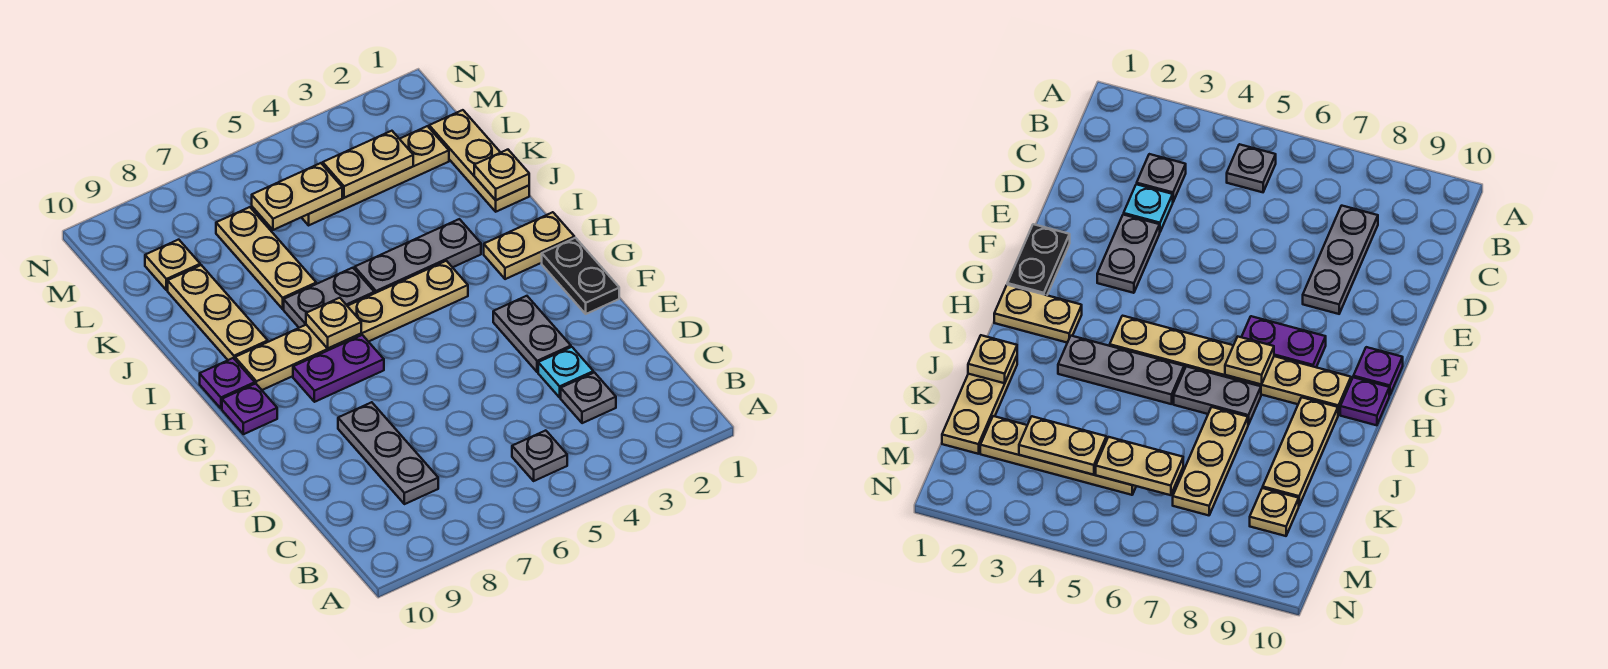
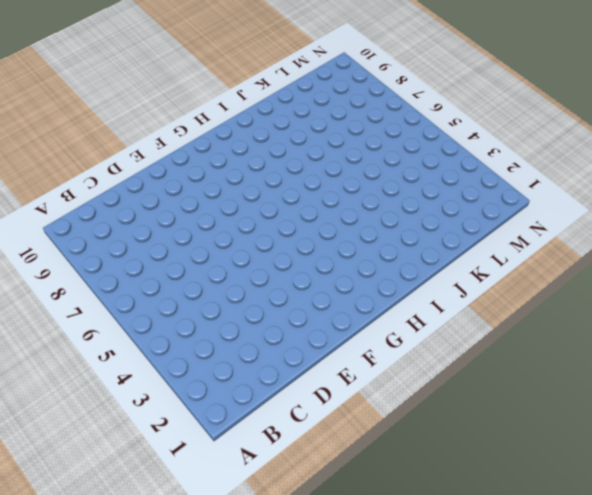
none -> grey 1x1 plate [512,431,567,481]
none -> grey 1x1 plate [561,372,616,423]
none -> grey 1x3 plate [338,402,438,504]

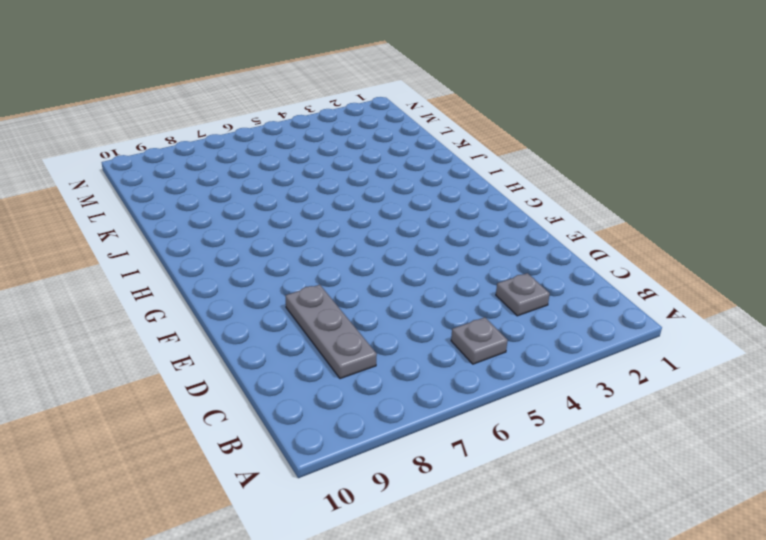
none -> cyan 1x1 plate [538,347,593,397]
none -> grey 1x2 plate [493,296,571,372]
none -> black 1x2 plate [542,238,619,314]

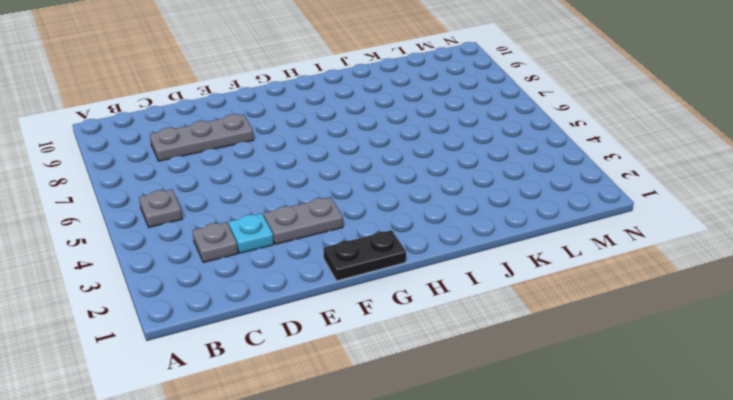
none -> purple 1x2 plate [293,335,384,402]
none -> purple 1x1 plate [222,384,277,434]
none -> tan 1x2 plate [484,212,574,279]

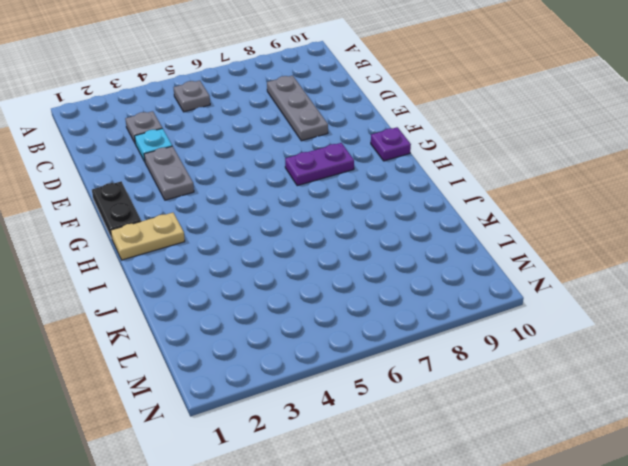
none -> tan 1x6 plate [235,261,468,390]
none -> purple 1x1 plate [200,358,255,409]
none -> grey 1x3 plate [355,219,481,293]

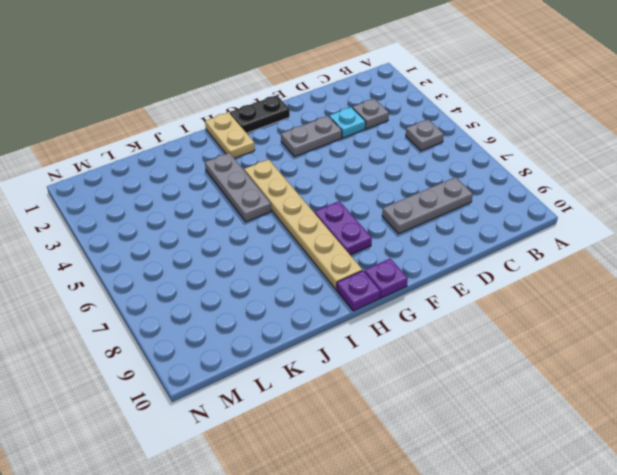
none -> grey 1x2 plate [284,268,374,328]
none -> tan 1x3 plate [168,265,268,360]
none -> tan 1x3 plate [429,110,529,212]

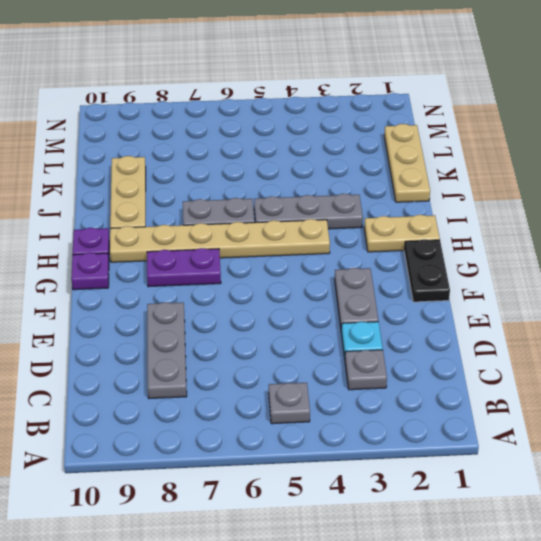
none -> tan 1x3 plate [216,207,316,309]
none -> tan 1x4 plate [301,126,449,225]
none -> tan 1x1 plate [145,240,200,290]

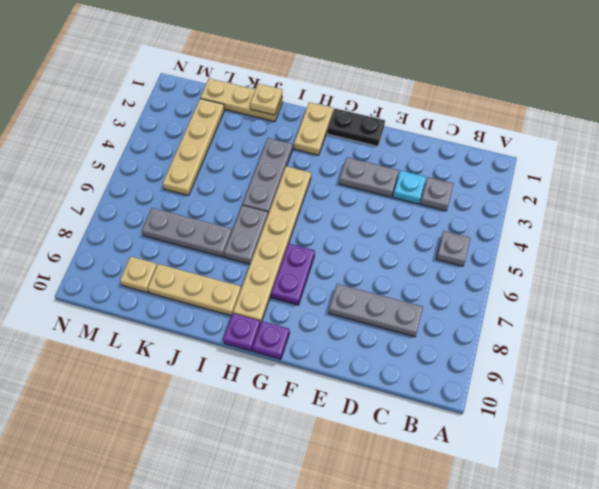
grey 1x3 plate [142,208,232,257] -> tan 1x3 plate [216,207,316,309]
none -> tan 1x1 plate [306,298,361,348]
none -> tan 1x2 plate [323,131,413,198]
none -> tan 1x2 plate [252,163,342,230]

